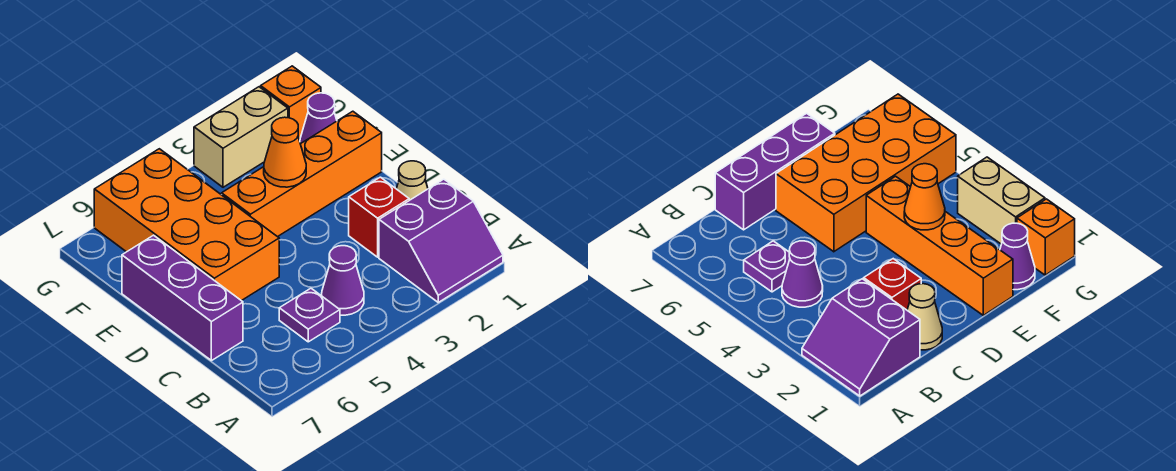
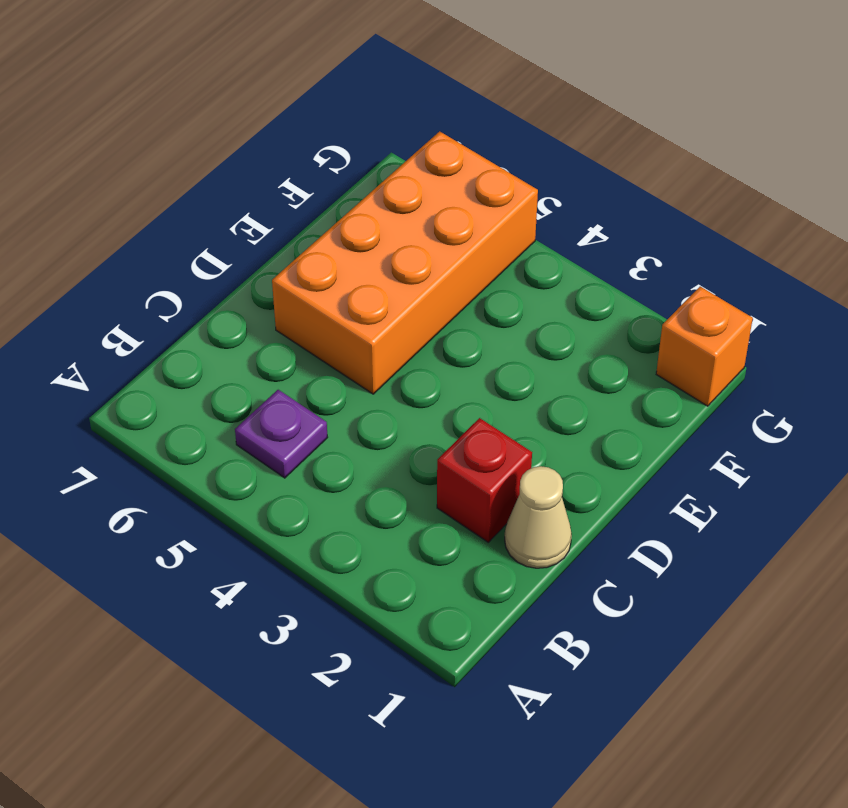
none -> purple 2x2 slope [379,179,503,302]
none -> purple 1x1 cone [322,246,364,315]
none -> purple 1x3 brick [122,235,243,361]

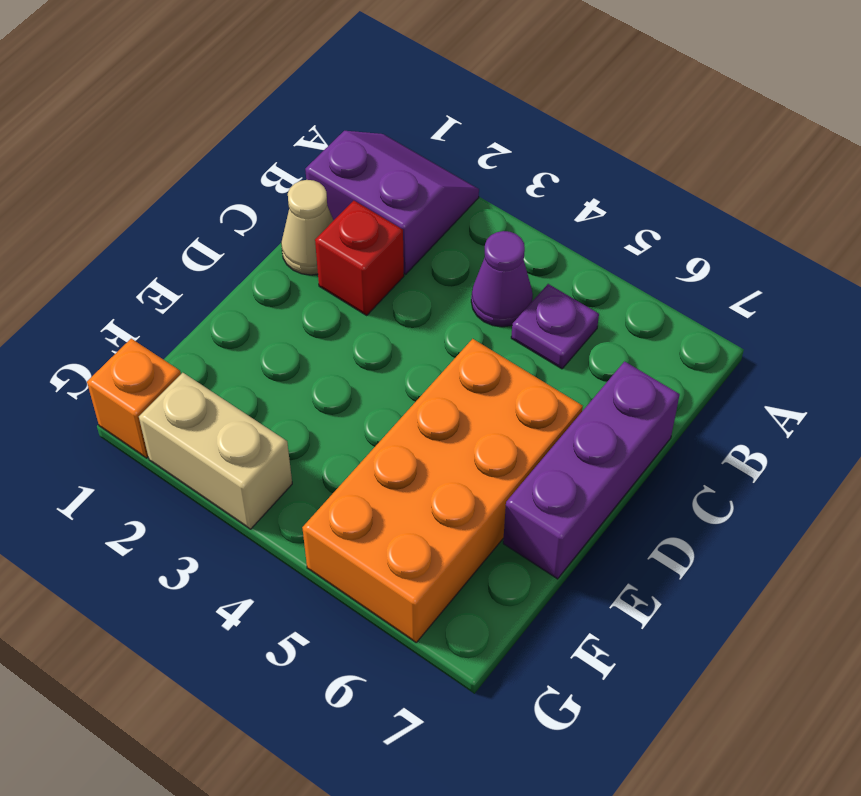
none -> orange 1x4 brick [222,111,382,237]
none -> purple 1x1 cone [300,93,337,144]
none -> orange 1x1 cone [264,117,306,187]

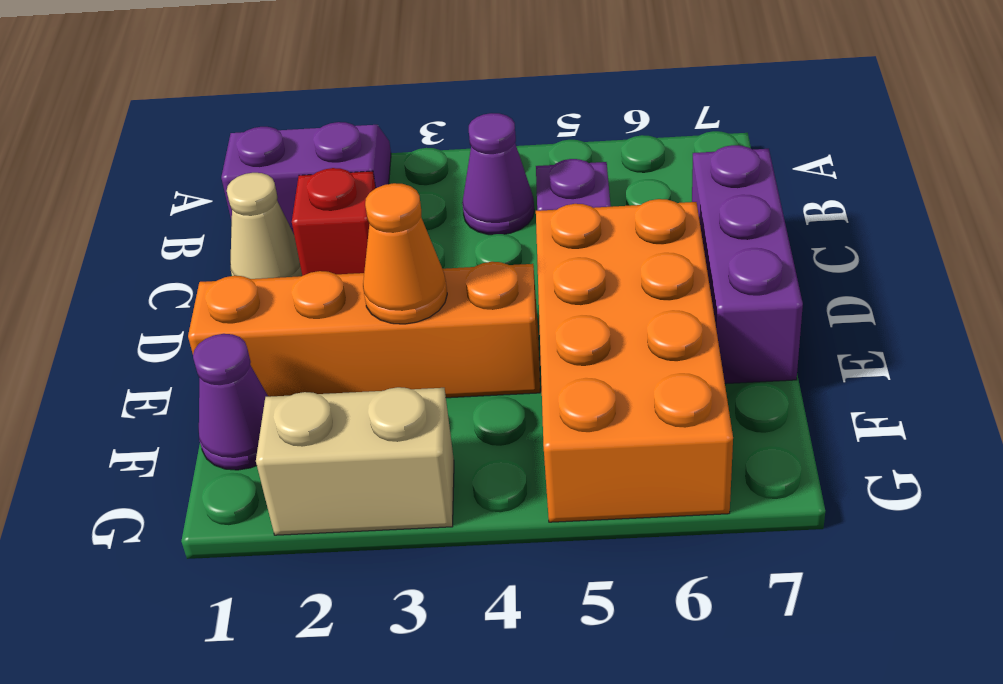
none -> orange 1x1 brick [261,66,321,140]

